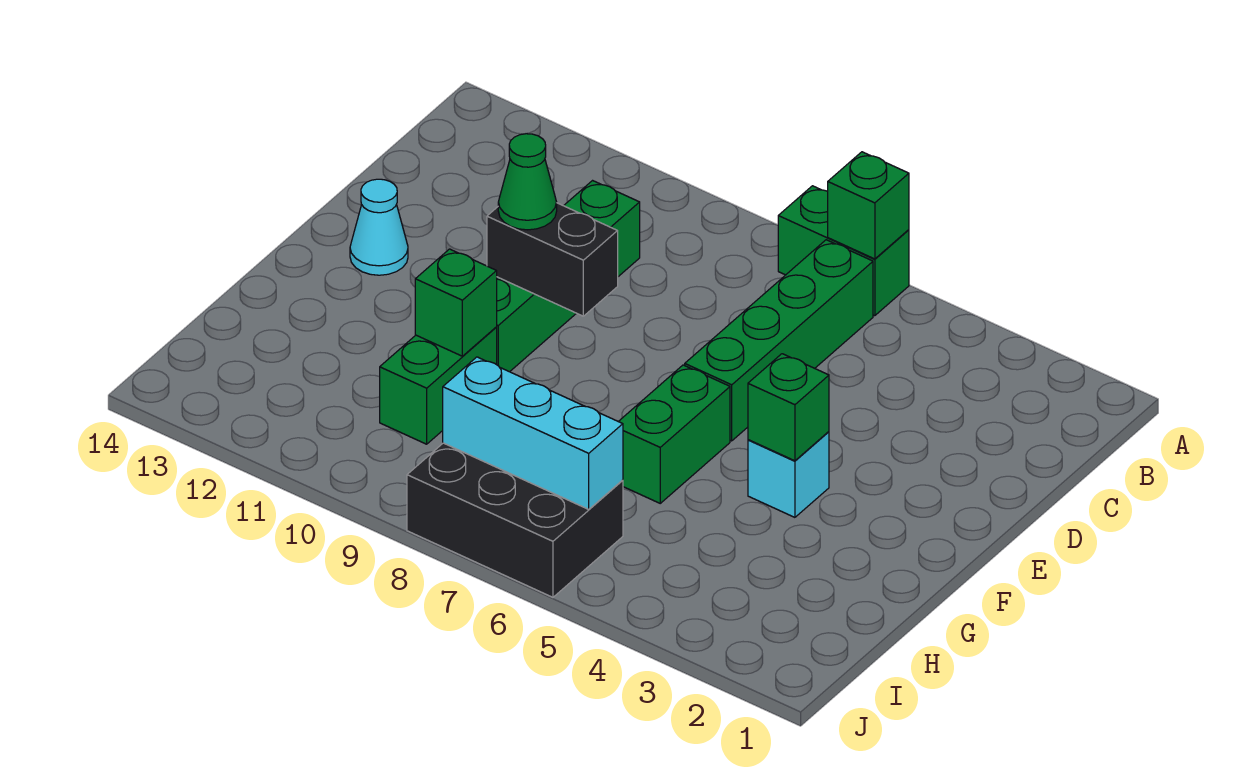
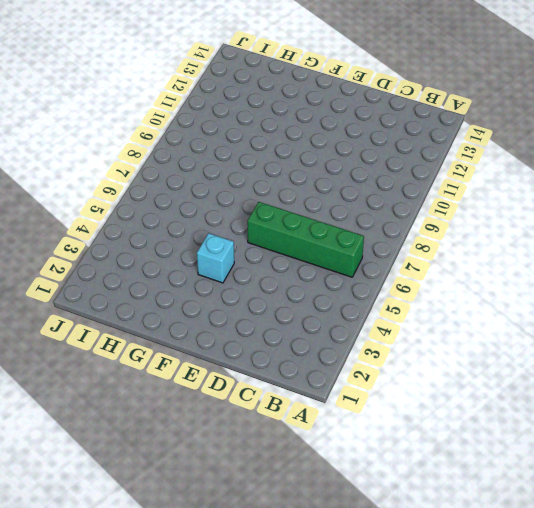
none -> green 1x2 brick [778,186,909,316]
none -> green 1x4 brick [496,181,640,372]
none -> cyan 1x1 cone [350,179,408,275]

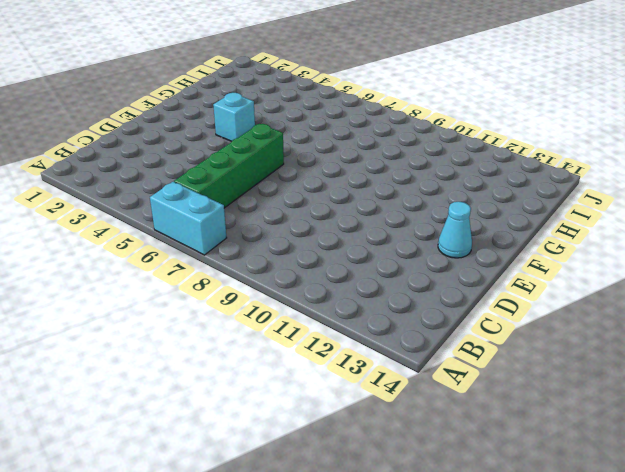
cyan 1x2 brick [150,182,227,255] -> green 1x2 brick [778,186,909,316]
none -> green 1x4 brick [496,181,640,372]
none -> green 1x2 brick [618,365,730,503]
none -> green 1x2 brick [380,328,497,444]

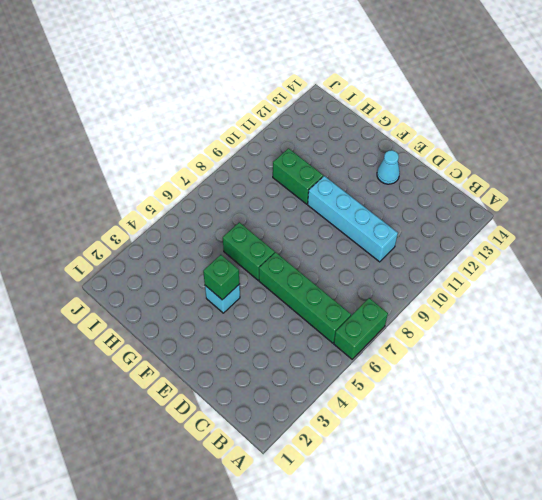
cyan 1x4 brick [308,176,398,262] -> green 1x4 brick [496,181,640,372]
none -> black 2x3 brick [407,443,623,597]
none -> green 1x1 brick [828,152,909,259]
none -> black 1x2 brick [487,203,618,316]

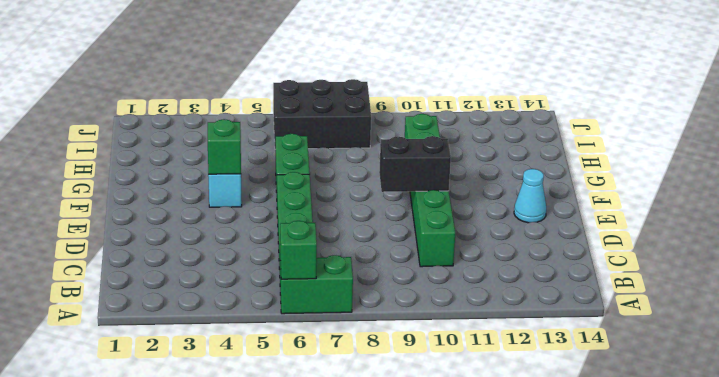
none -> green 1x1 brick [415,249,497,356]
none -> cyan 1x3 brick [443,357,623,509]
none -> green 1x1 cone [498,134,557,230]

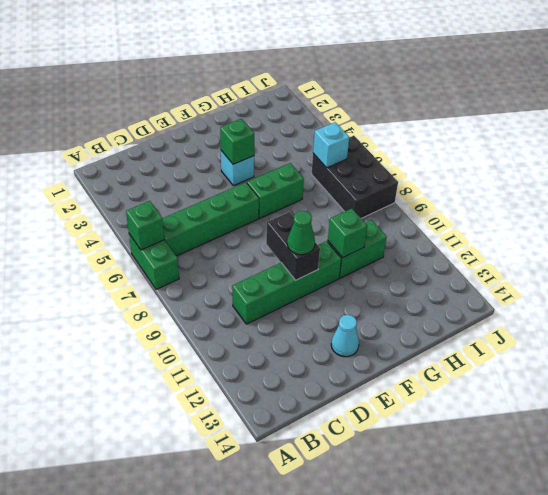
cyan 1x1 brick [313,122,349,168] -> cyan 1x3 brick [443,357,623,509]

